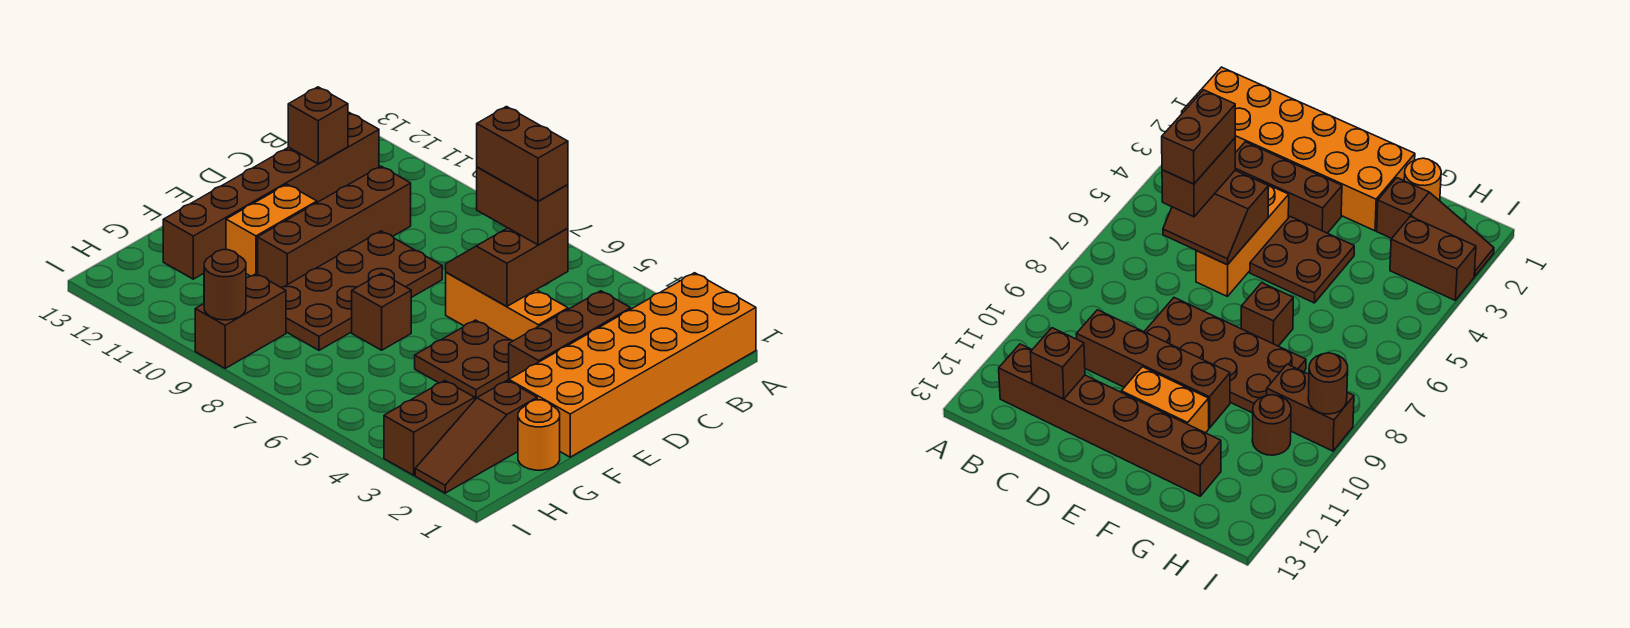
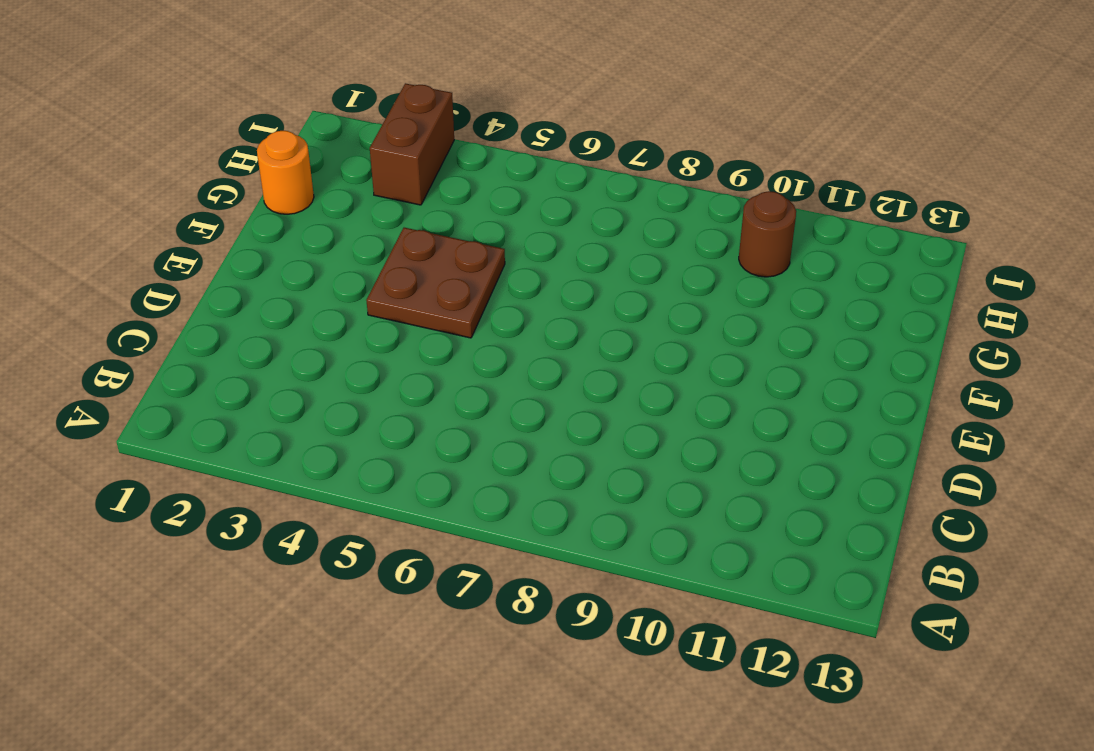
none -> orange 2x6 brick [509,273,756,457]
none -> brown 1x6 brick [163,113,379,279]
none -> brown 1x3 brick [509,291,631,379]

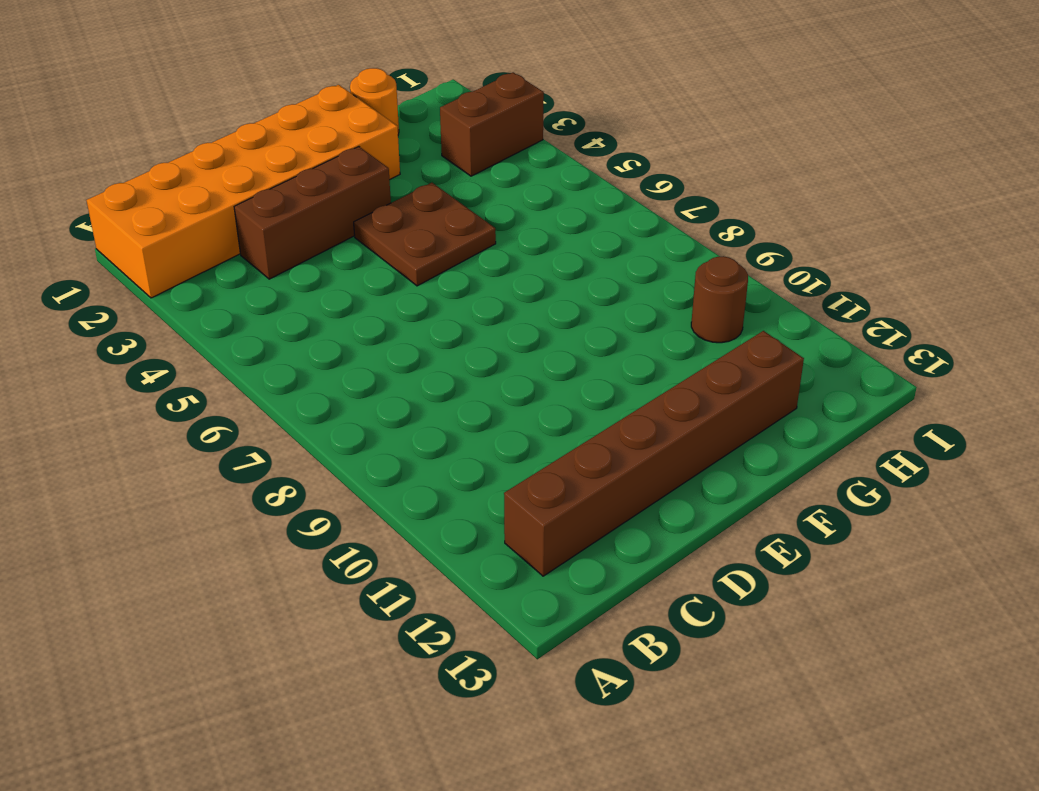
none -> brown 1x4 brick [258,166,411,288]
none -> orange 1x3 brick [446,273,568,341]
none -> brown 2x4 plate [282,231,442,350]

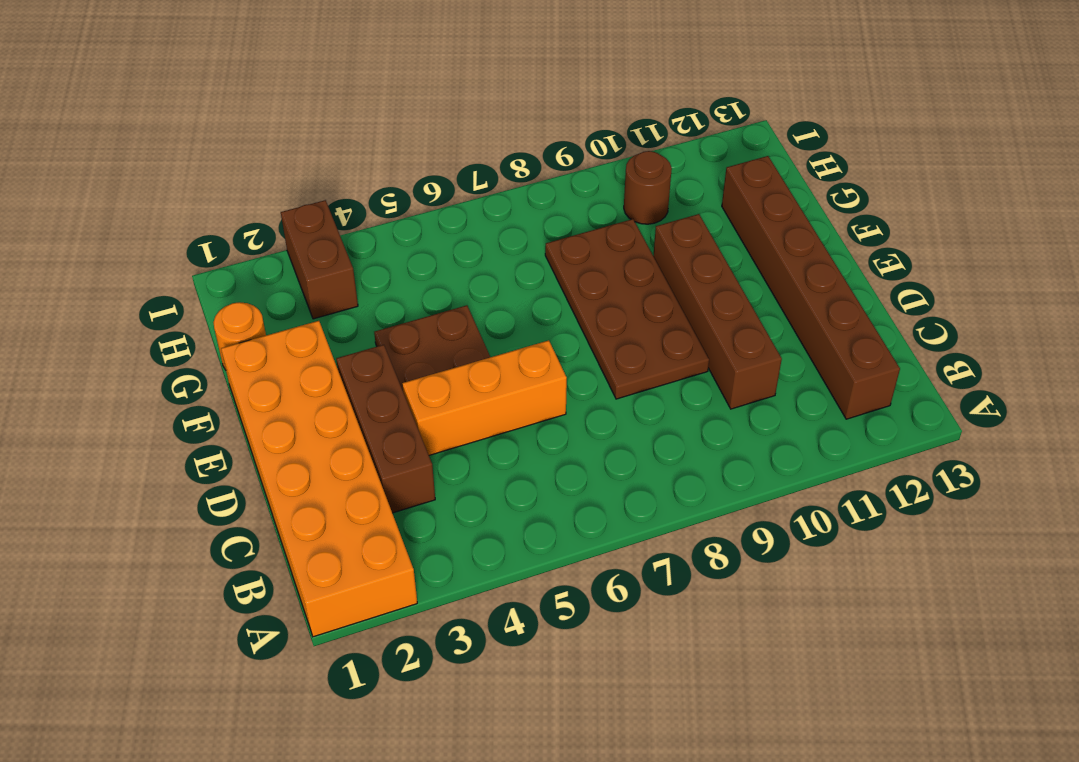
none -> orange 1x2 brick [226,184,317,276]
none -> brown 1x1 brick [352,273,411,350]
none -> brown 1x3 slope [415,380,537,493]

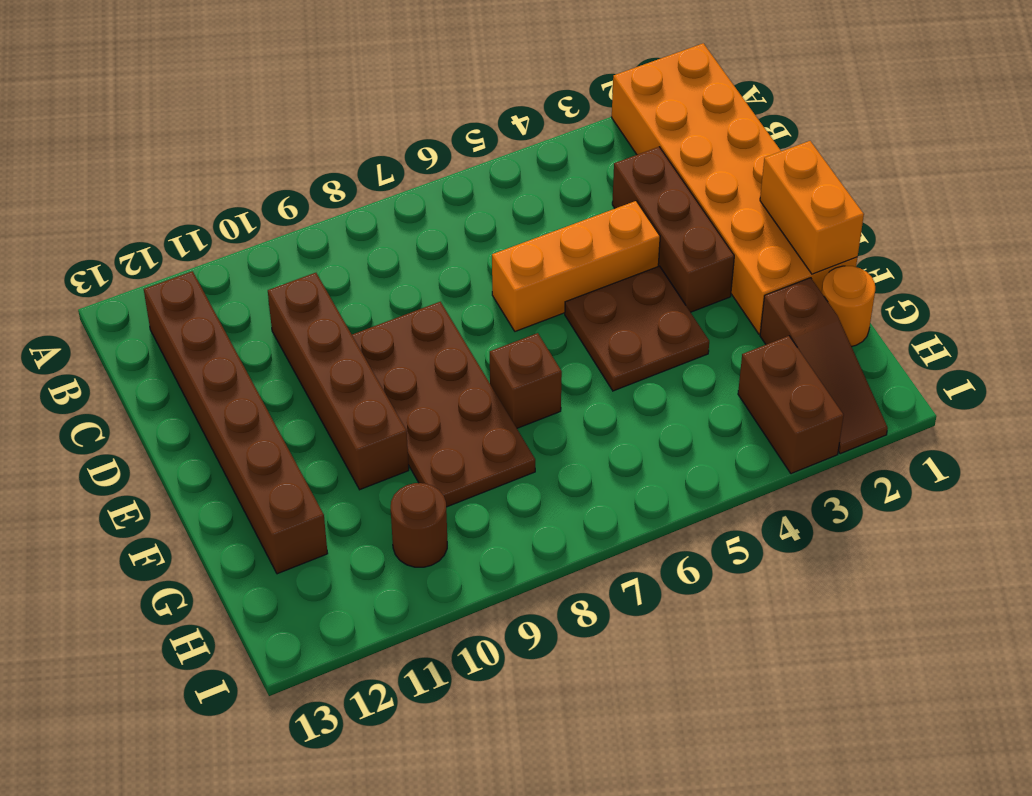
orange 1x2 brick [760,141,864,274] -> orange 1x2 brick moved to [226,184,317,276]
none -> brown 1x2 brick [195,274,286,368]
none -> brown 2x2 slope [446,228,568,307]
none -> brown 1x1 brick [288,87,348,164]

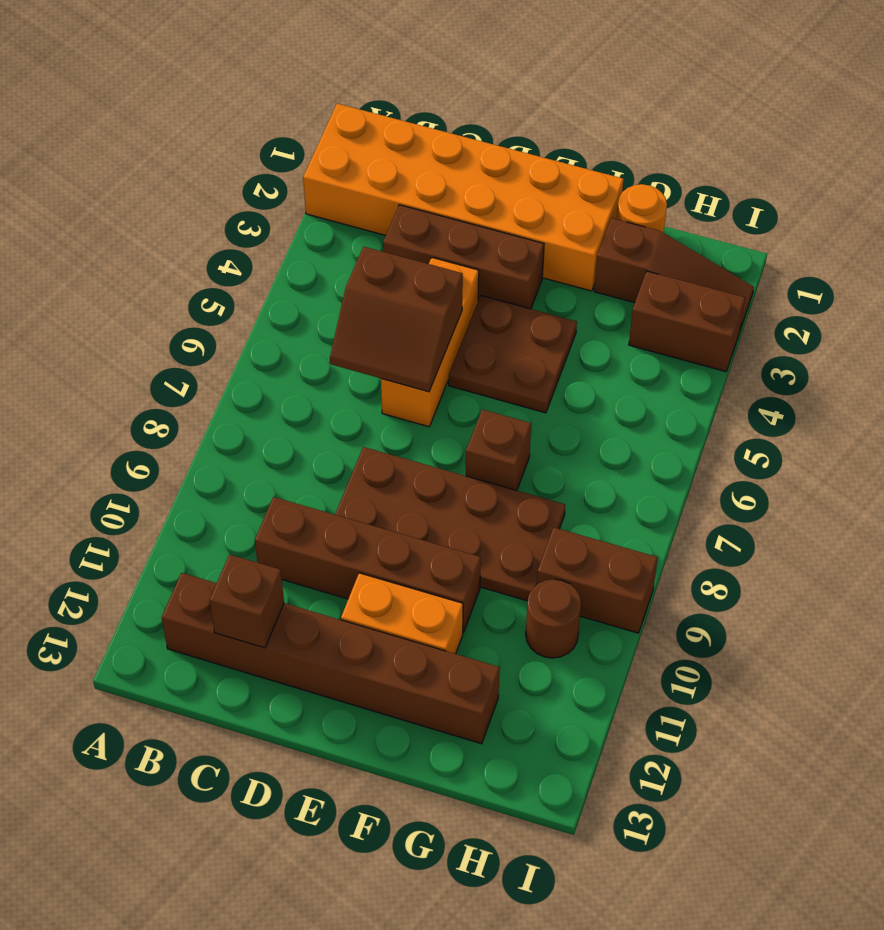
none -> brown 1x1 round brick [204,250,246,320]
none -> brown 1x2 brick [477,167,568,245]
none -> brown 1x2 brick [477,107,568,201]

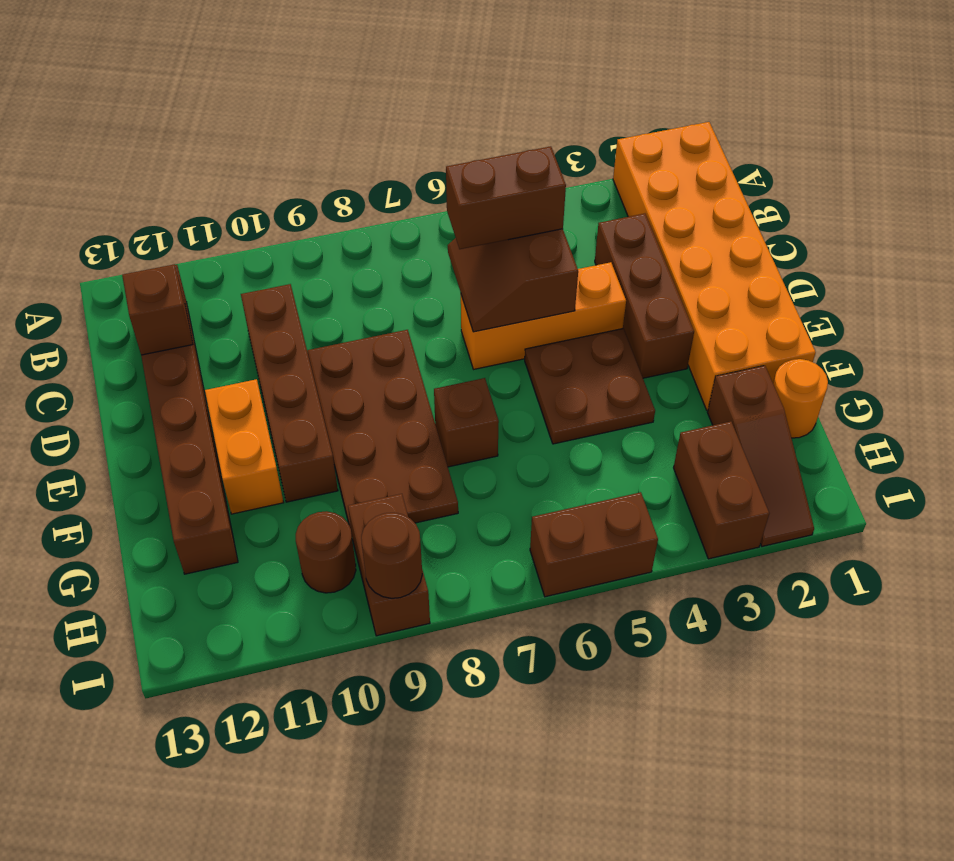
brown 1x2 brick [530,492,658,597] -> brown 1x2 brick moved to [477,107,568,201]

